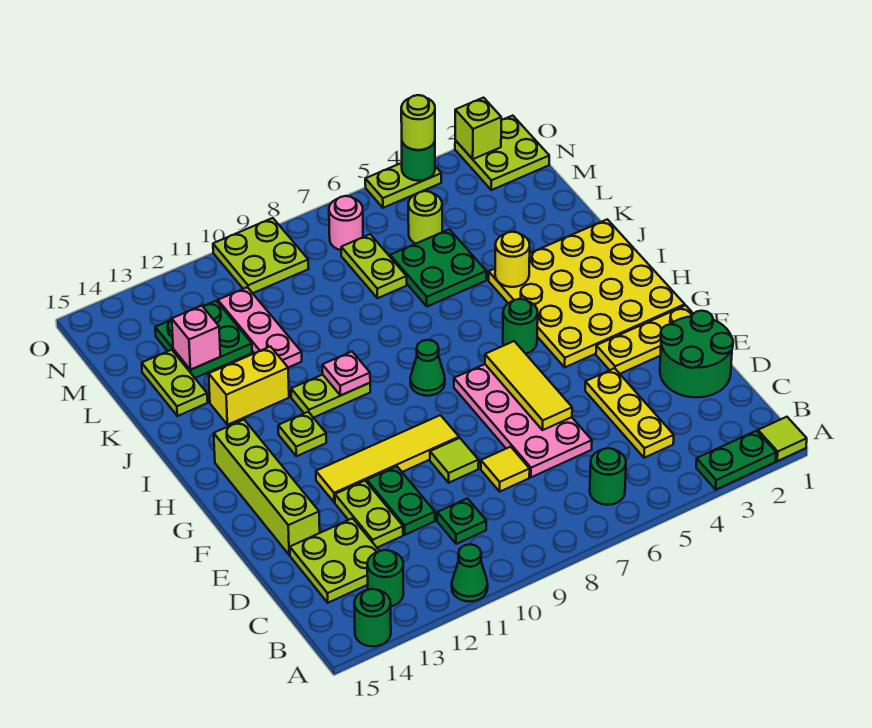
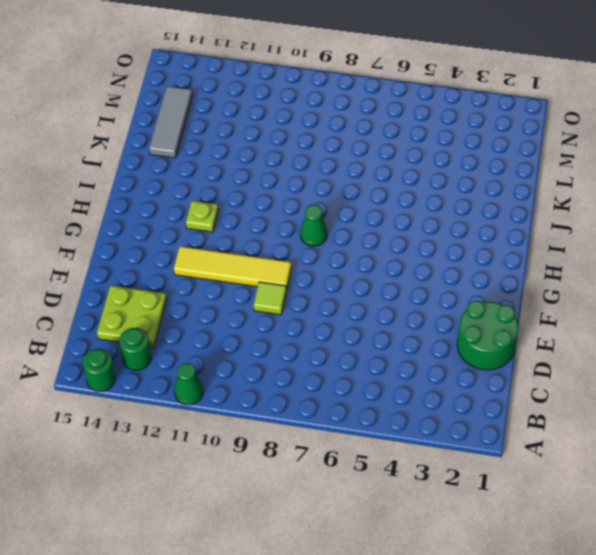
grey 1x3 tile [149,86,192,158] -> lime 1x2 plate [142,350,208,416]
none -> lime 1x1 tile [758,417,807,461]
none -> green 1x2 plate [696,431,776,490]
none -> green 1x1 round brick [590,448,626,505]
none -> yellow 1x3 plate [585,368,674,458]

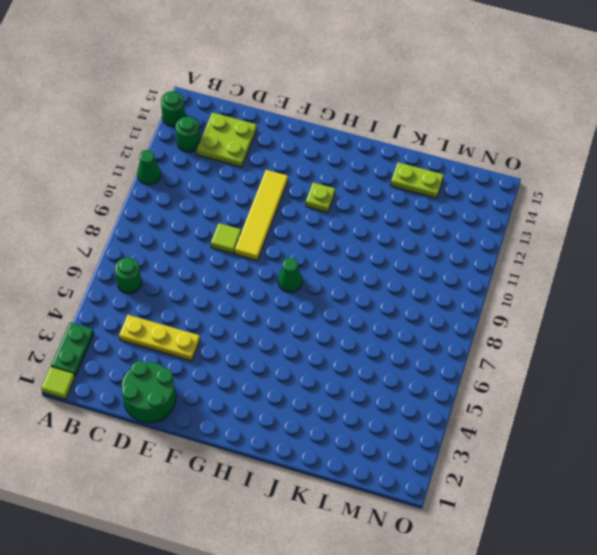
none -> green 1x1 plate [437,498,486,544]
none -> pink 2x4 plate [454,364,592,477]
none -> yellow 1x1 tile [481,447,530,491]
none -> green 1x2 plate [367,466,435,535]

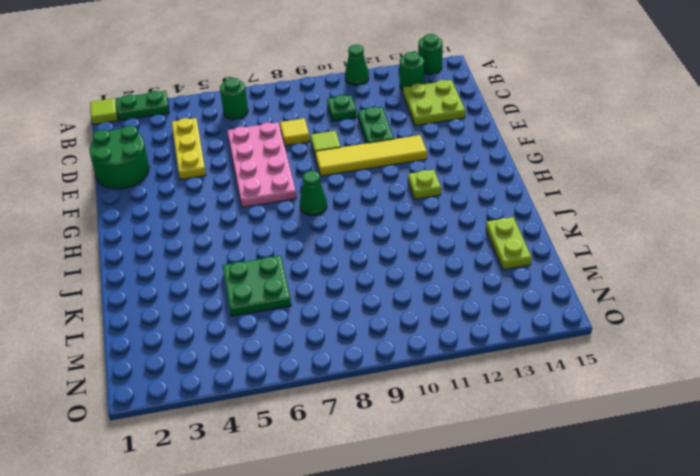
none -> lime 1x2 plate [335,481,403,548]
none -> lime 1x4 brick [214,420,320,555]
none -> yellow 1x3 plate [596,305,693,374]
none -> yellow 4x4 plate [489,219,685,367]

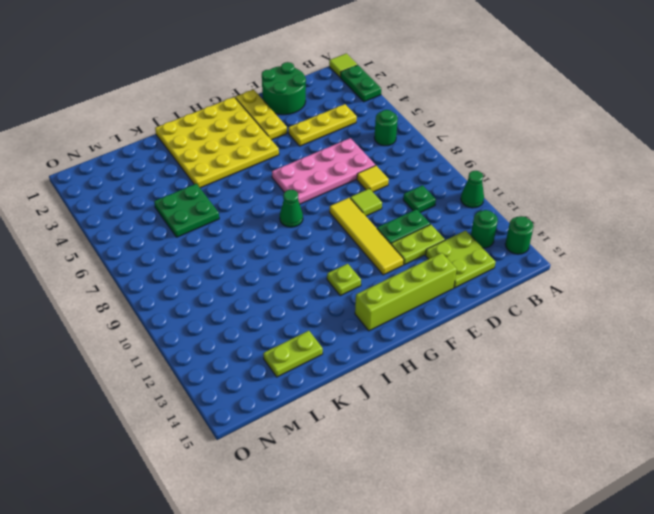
none -> green 1x1 round brick [503,299,538,354]
none -> lime 1x2 plate [291,375,370,418]
none -> yellow 1x2 brick [209,347,289,425]
none -> pink 1x3 plate [218,287,302,367]

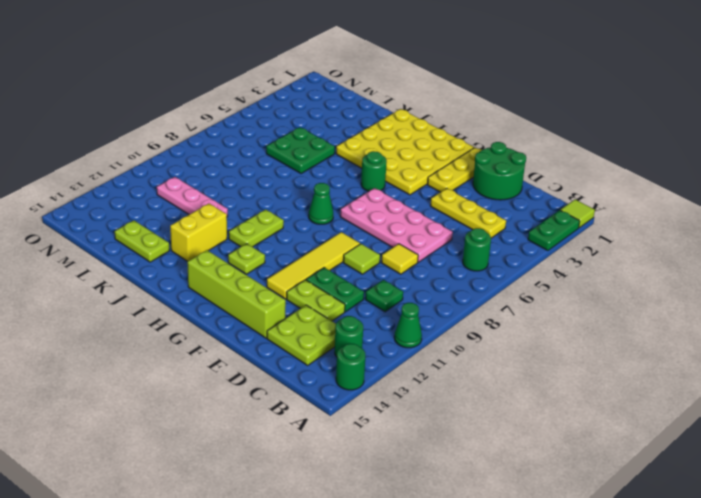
none -> lime 1x2 plate [341,234,407,298]
none -> green 2x2 plate [155,301,252,378]
none -> lime 1x1 round brick [408,191,442,244]
none -> lime 2x2 plate [455,116,549,190]

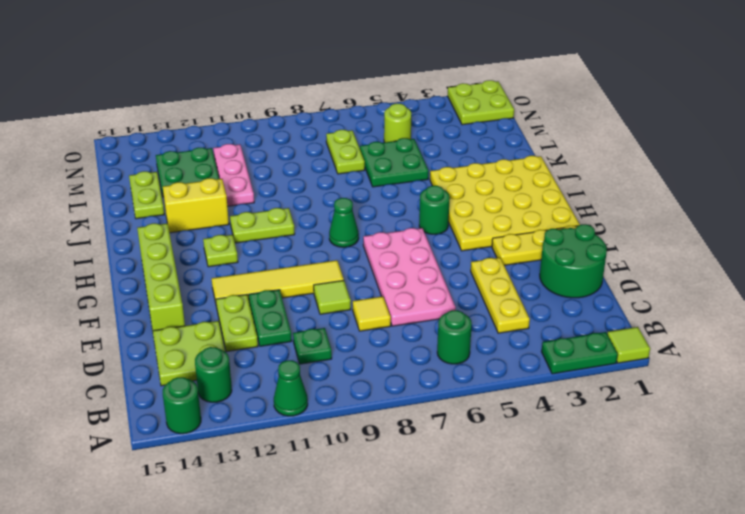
none -> pink 1x1 round brick [329,196,363,250]
none -> lime 2x2 plate [213,218,309,293]
none -> lime 1x2 plate [365,163,441,208]
none -> yellow 1x3 tile [485,341,572,430]

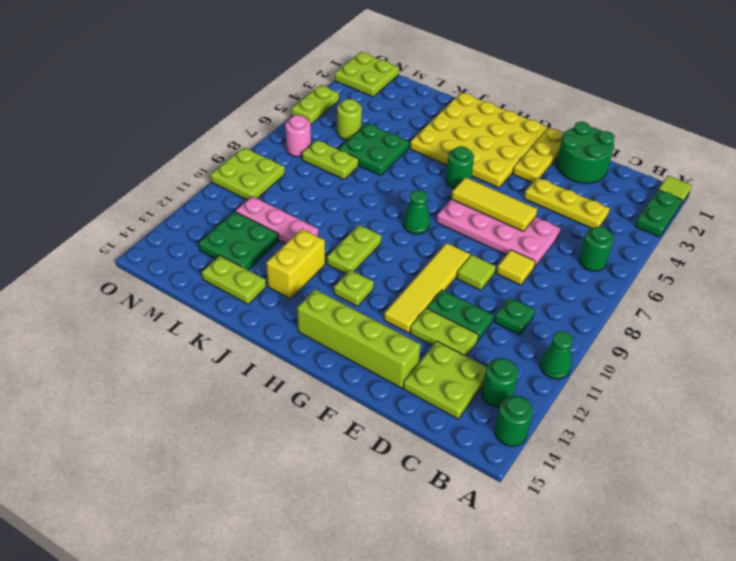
none -> pink 1x1 plate [322,352,370,395]
none -> yellow 1x1 round brick [495,232,530,287]
none -> pink 1x1 brick [172,306,220,370]
none -> lime 1x1 brick [455,98,501,159]

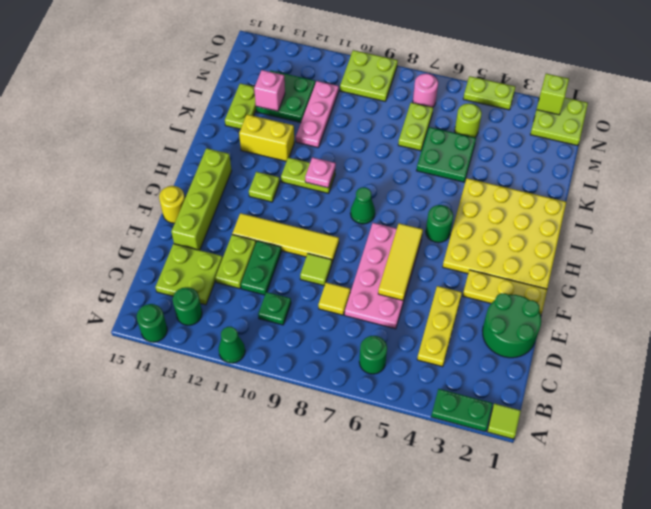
yellow 1x1 round brick [159,186,185,223] -> yellow 1x1 round brick moved to [495,232,530,287]
none -> green 1x1 round brick [402,141,435,181]
none -> lime 1x1 round brick [401,95,435,150]

